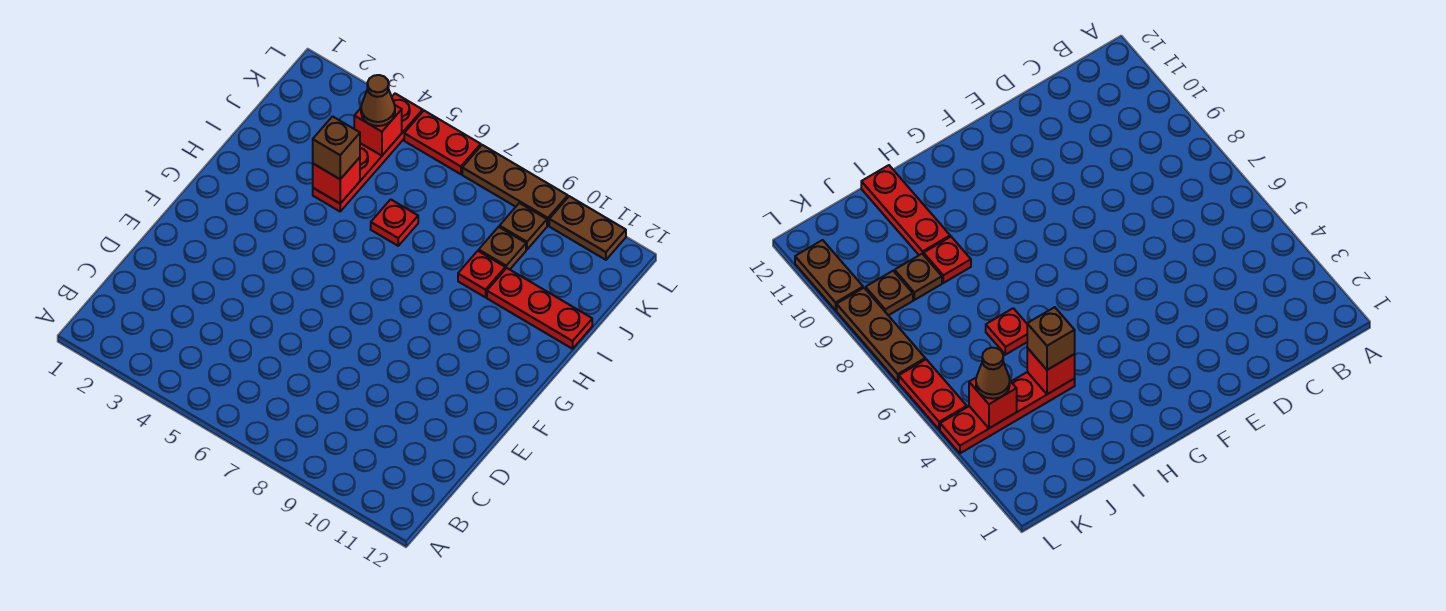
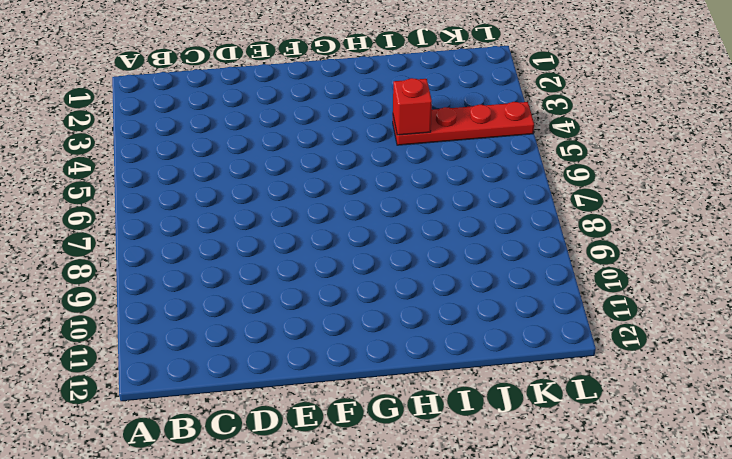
none -> red 1x1 plate [371,199,418,246]
none -> red 1x1 plate [458,251,505,297]
none -> red 1x3 plate [487,268,592,349]

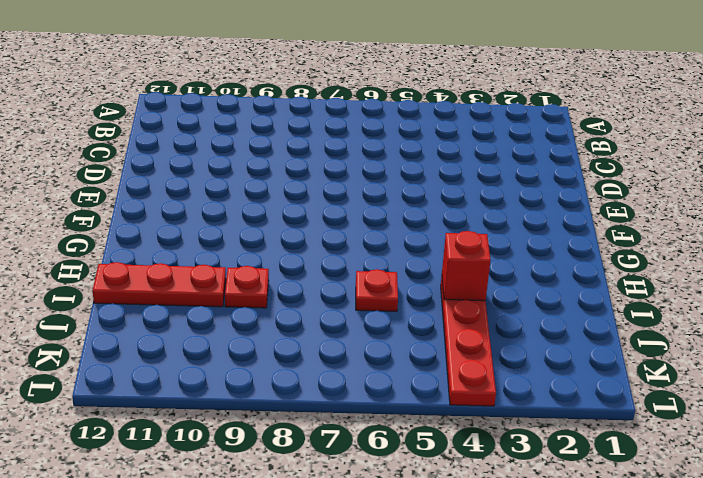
none -> brown 1x1 plate [479,227,526,269]
none -> brown 1x1 plate [500,203,547,249]
none -> red 1x2 plate [404,111,481,174]

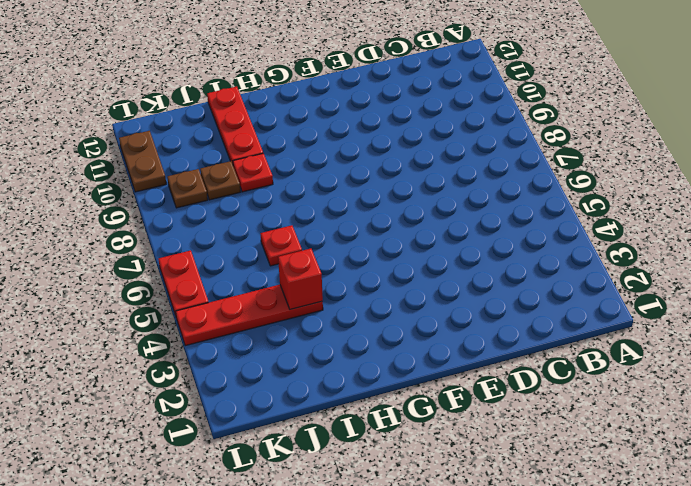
none -> brown 1x3 plate [462,145,568,226]
none -> red 1x1 brick [354,105,402,156]
none -> brown 1x1 brick [313,116,360,179]

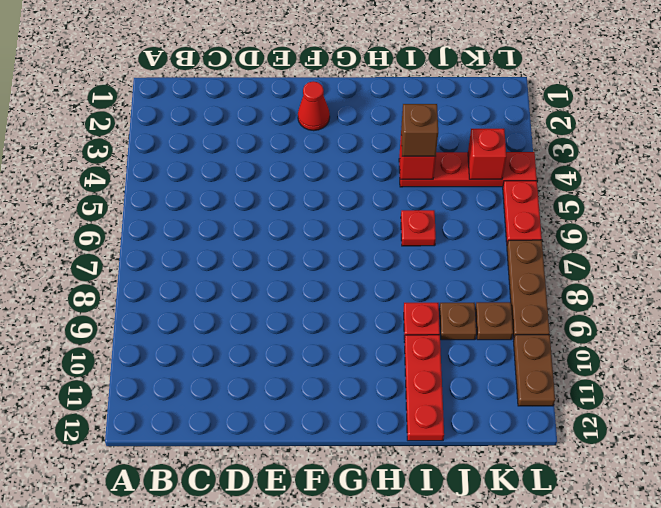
red 1x1 cone [298,81,330,131] -> none
none -> brown 1x1 cone [361,75,395,126]

